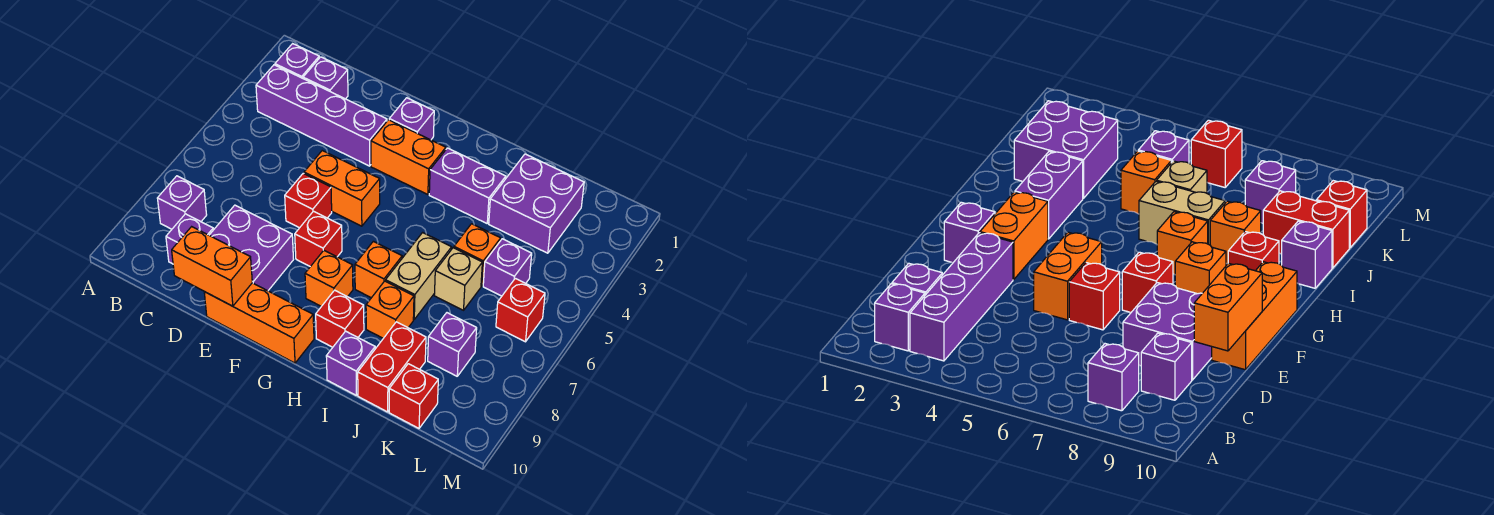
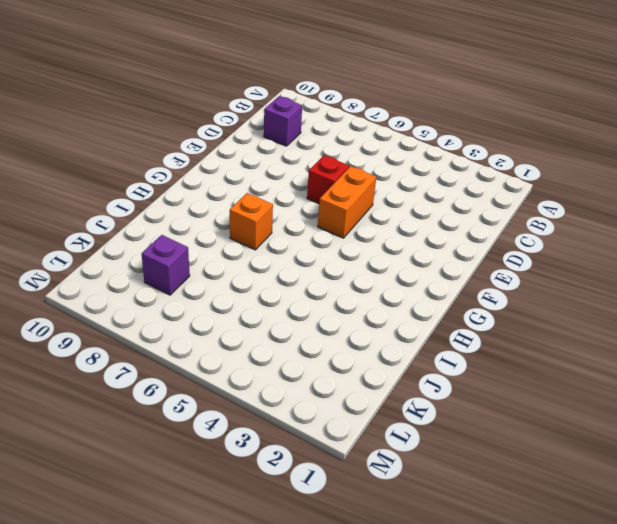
none -> purple 1x1 brick [275,44,319,78]
none -> purple 1x4 brick [256,65,387,166]
none -> purple 1x1 brick [157,176,207,229]

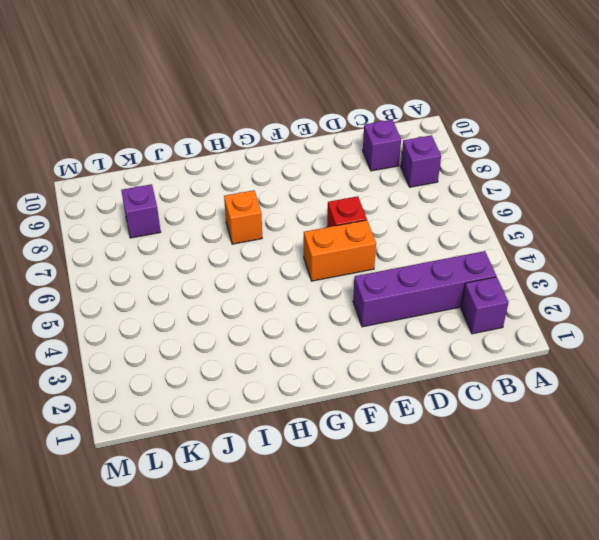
none -> purple 1x1 brick [303,57,348,99]
none -> purple 2x2 brick [209,205,293,291]
none -> orange 1x3 brick [204,283,314,363]

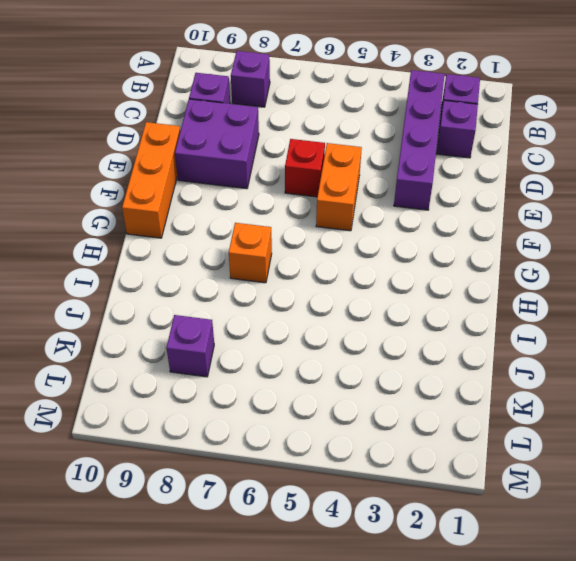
none -> purple 1x1 brick [389,98,434,140]
none -> orange 1x2 brick [371,120,446,195]
none -> red 1x1 brick [295,211,342,267]

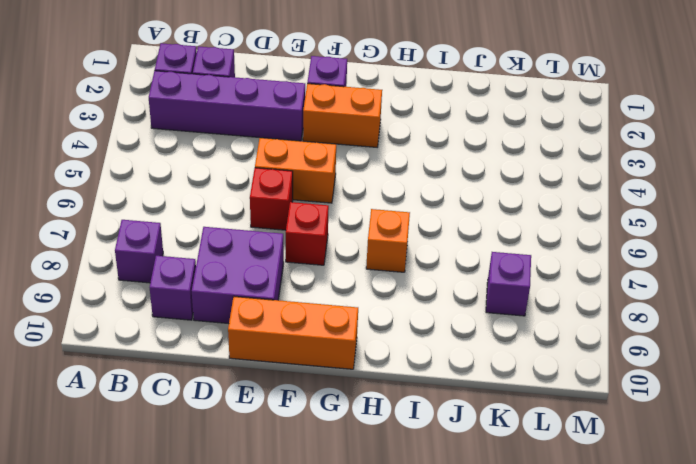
none -> orange 1x1 brick [305,250,353,306]
none -> purple 1x2 brick [429,148,506,223]
none -> red 1x1 brick [316,290,364,347]

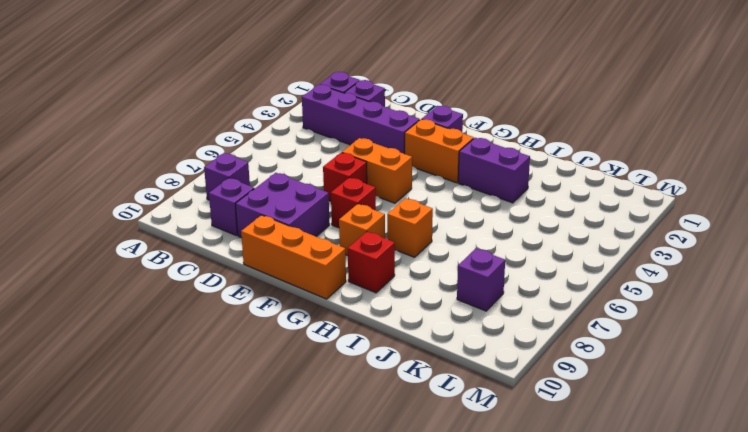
none -> tan 1x2 brick [386,233,452,319]
none -> orange 1x1 brick [366,281,414,338]
none -> purple 1x1 brick [326,331,375,396]

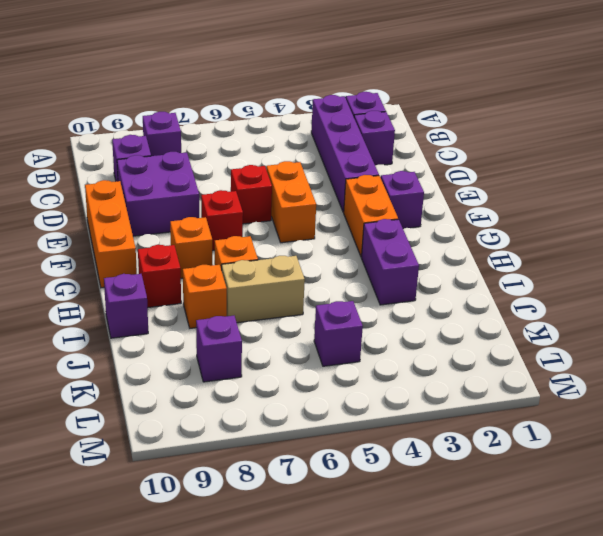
none -> purple 2x2 brick [489,154,584,253]
none -> orange 1x1 brick [454,224,501,286]
none -> tan 1x1 brick [434,248,482,310]

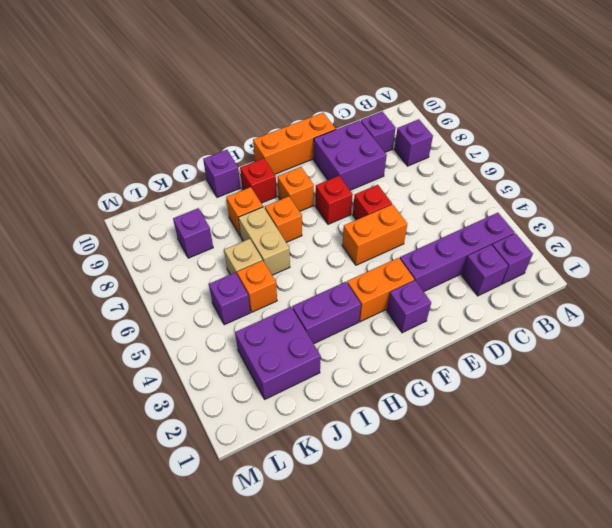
none -> red 1x2 brick [358,322,426,412]
none -> red 1x1 brick [389,364,438,428]
none -> red 1x1 brick [496,278,545,342]

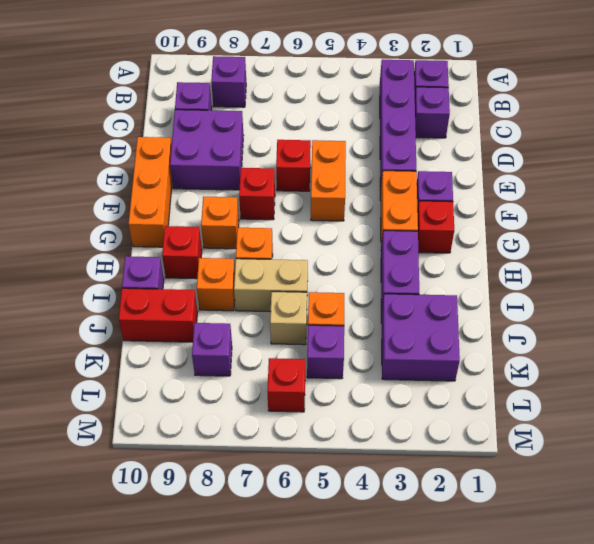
red 1x1 brick [417,201,454,253] -> red 1x1 brick moved to [389,364,438,428]
none -> orange 1x2 brick [172,227,252,306]

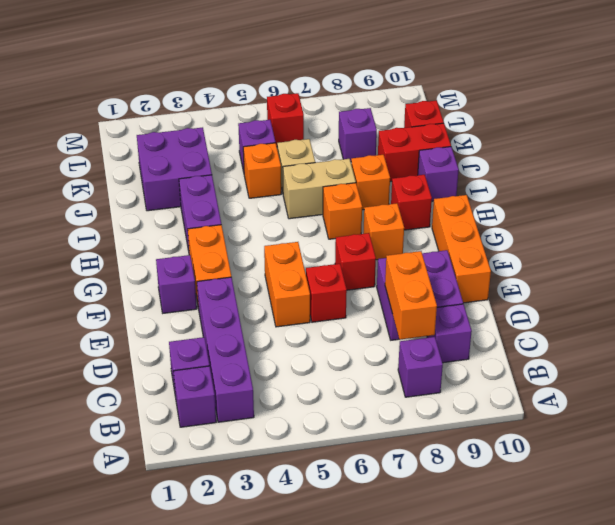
orange 1x2 brick [385,251,437,340] -> orange 1x2 brick moved to [172,227,252,306]

